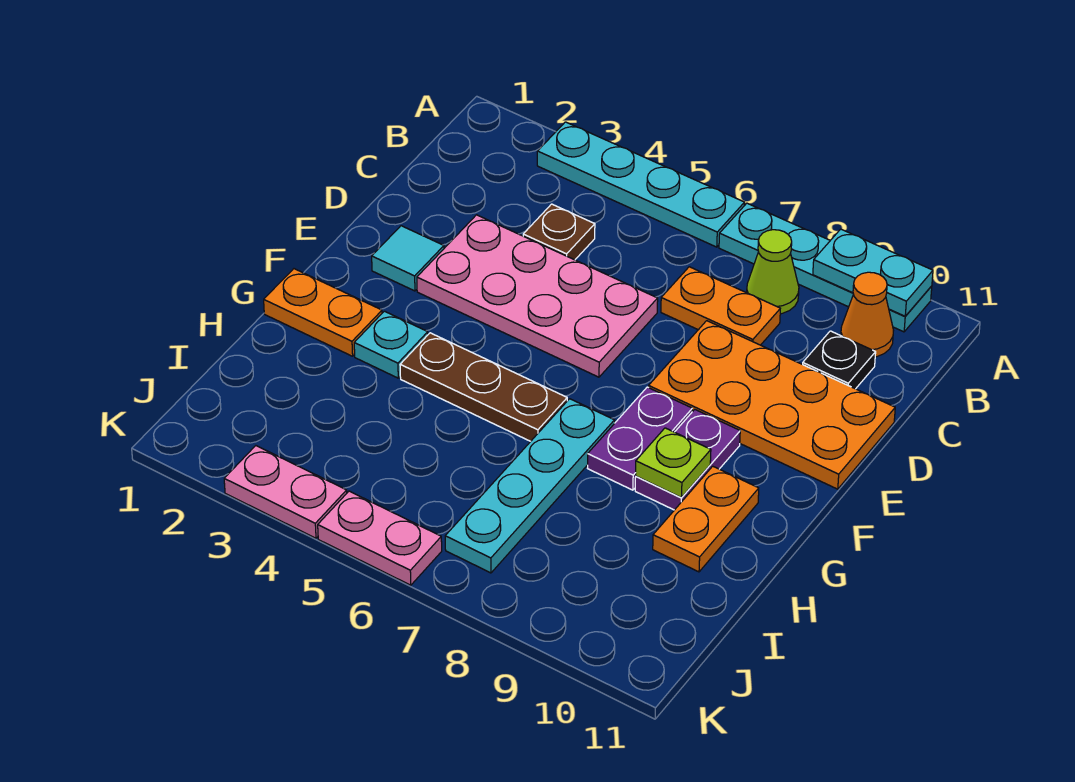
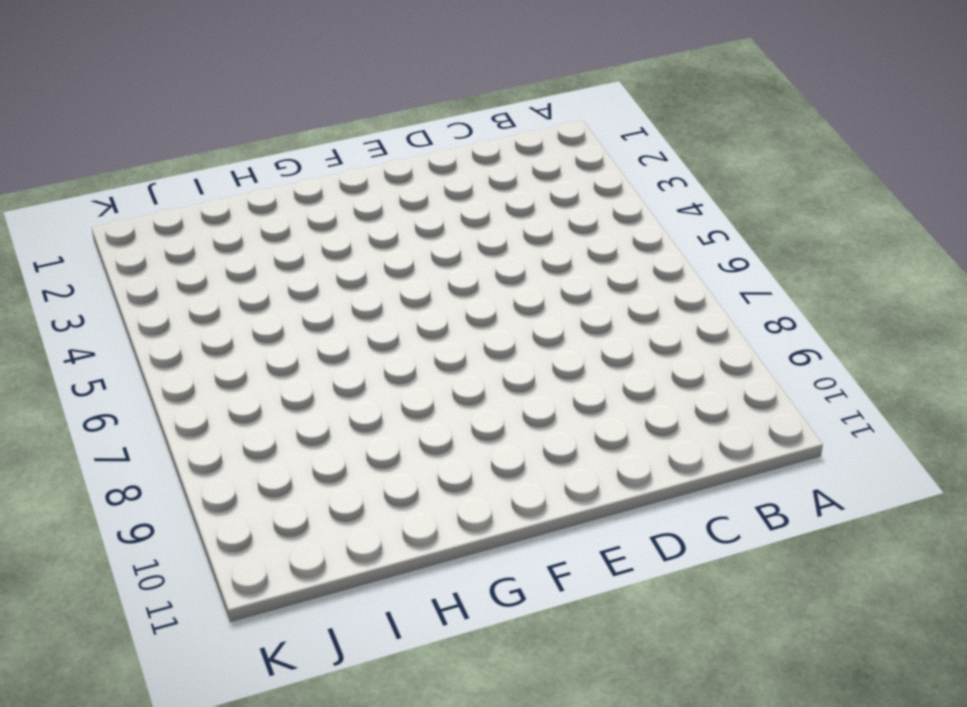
none -> cyan 1x4 plate [537,122,745,247]
none -> cyan 1x4 plate [719,203,932,332]
none -> lime 1x1 cone [747,230,799,314]

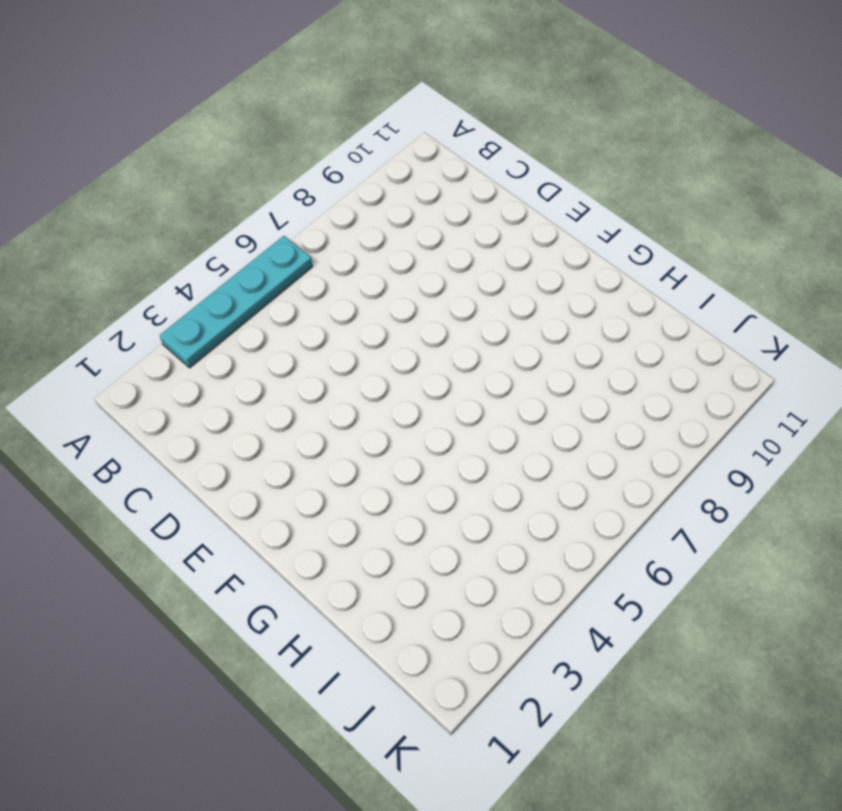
none -> cyan 1x4 plate [719,203,932,332]
none -> lime 1x1 cone [747,230,799,314]
none -> orange 1x1 cone [841,272,894,357]

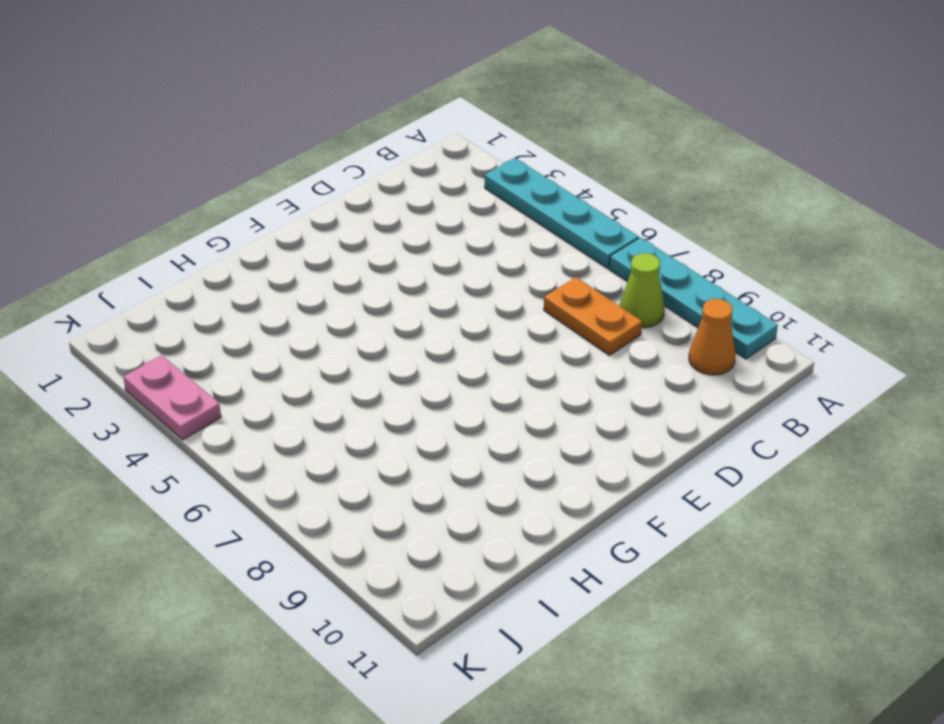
none -> brown 1x1 plate [523,204,595,260]
none -> black 1x1 plate [803,331,876,389]
none -> pink 2x4 plate [417,215,658,377]

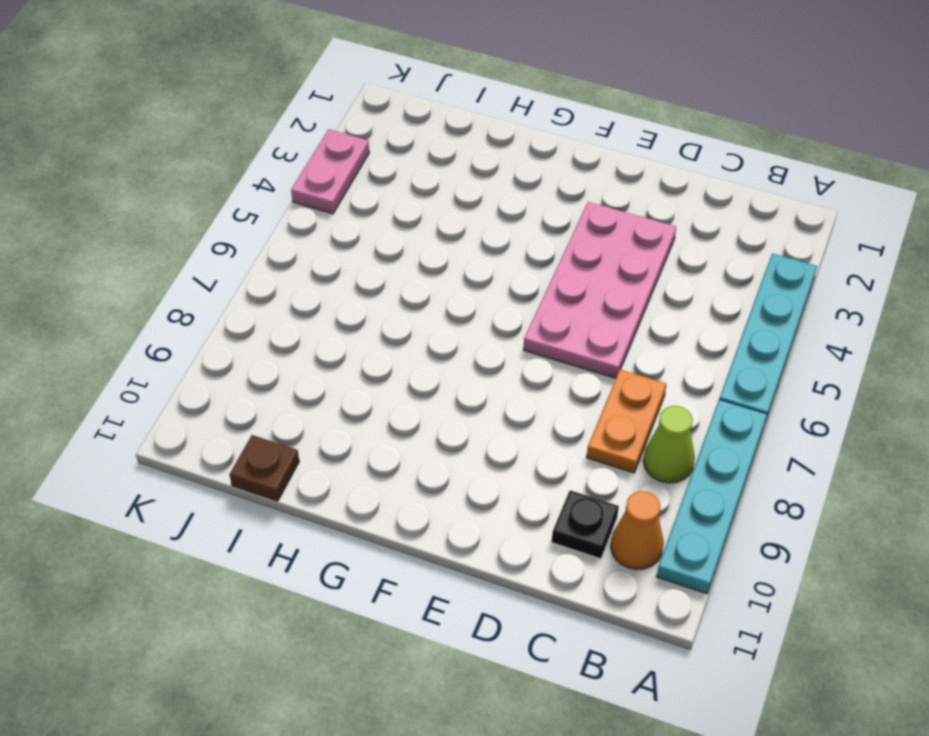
brown 1x1 plate [230,435,299,501] -> brown 1x1 plate moved to [523,204,595,260]
none -> orange 2x4 plate [649,321,895,489]
none -> cyan 1x1 tile [372,226,444,291]
none -> purple 1x2 plate [588,387,692,490]

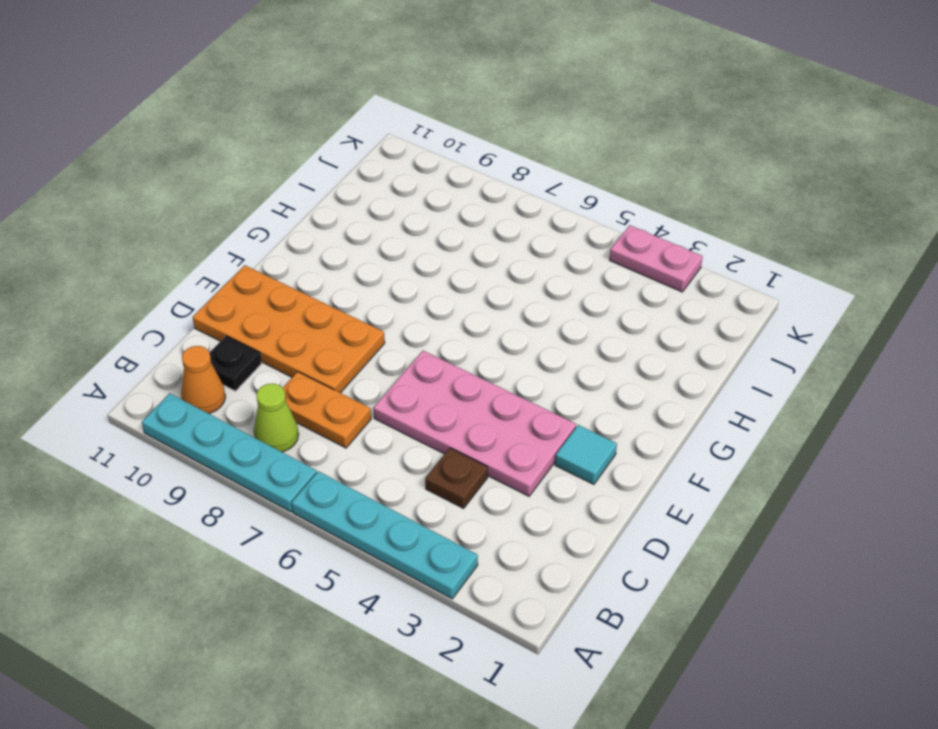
none -> purple 1x2 plate [588,387,692,490]
none -> purple 1x2 plate [635,409,740,510]
none -> orange 1x2 plate [264,269,382,356]

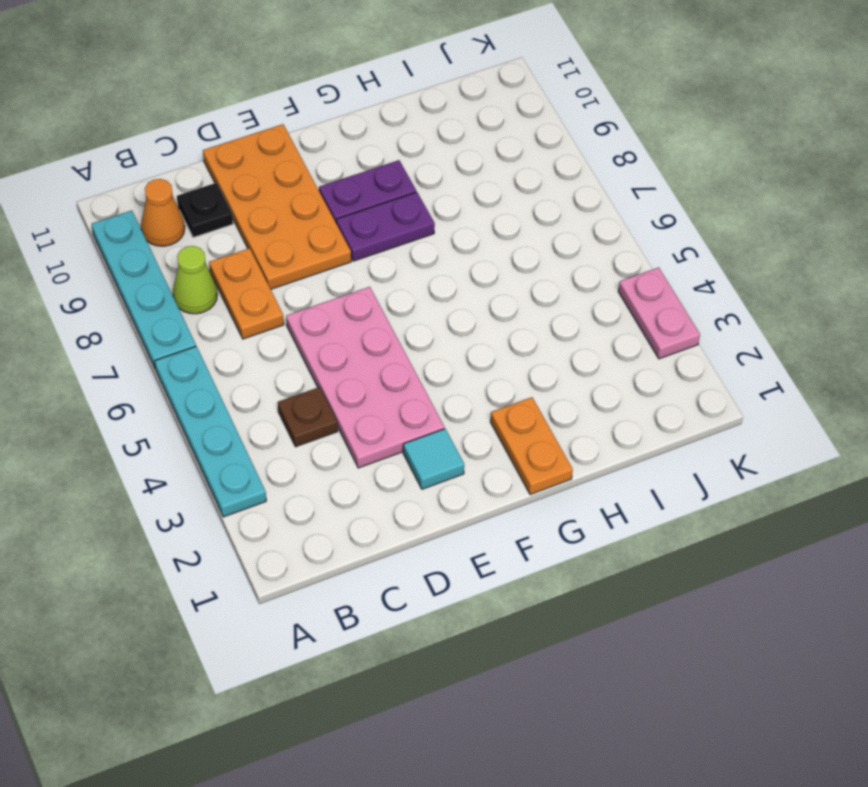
none -> cyan 1x1 plate [354,311,428,378]
none -> brown 1x3 plate [400,333,567,441]
none -> cyan 1x4 plate [445,399,615,573]

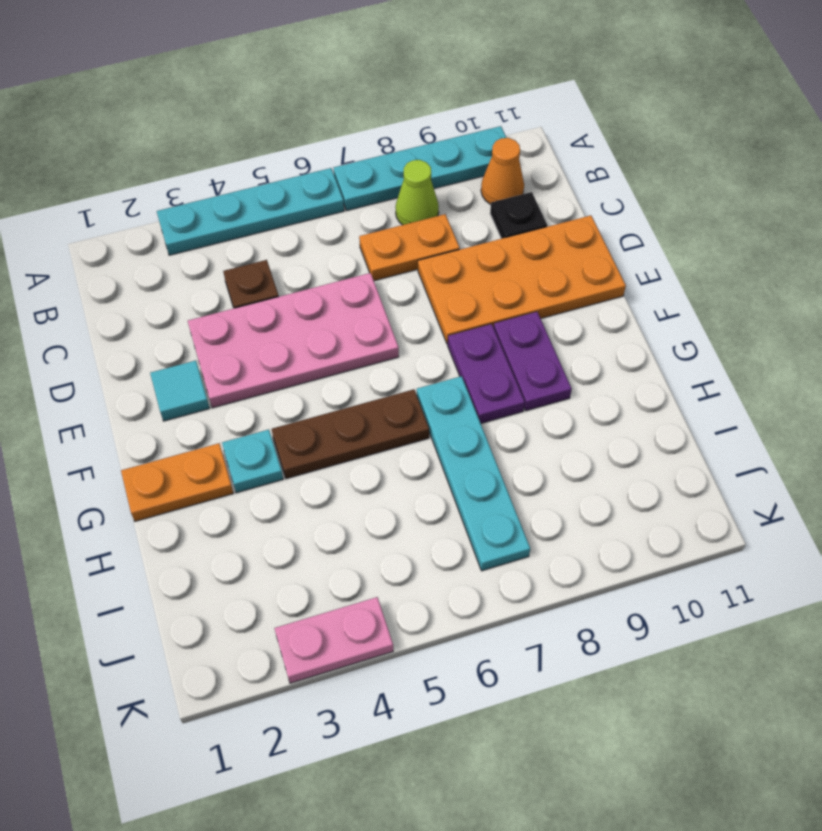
none -> orange 1x2 plate [653,466,759,572]
none -> pink 1x2 plate [318,491,442,585]
none -> cyan 1x2 plate [813,229,933,316]

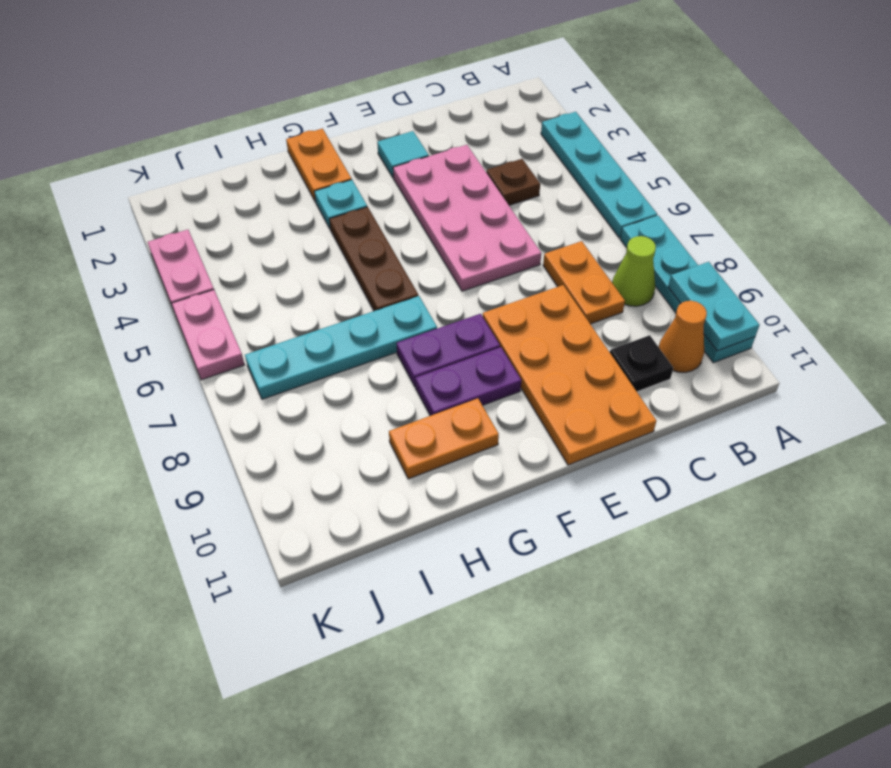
none -> lime 1x1 plate [636,428,711,497]

